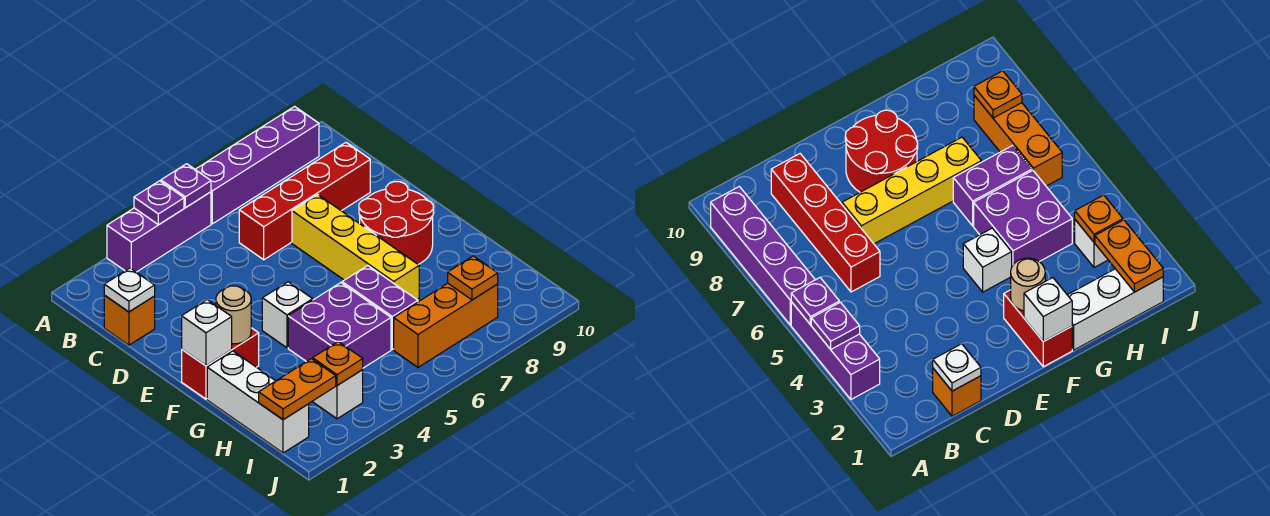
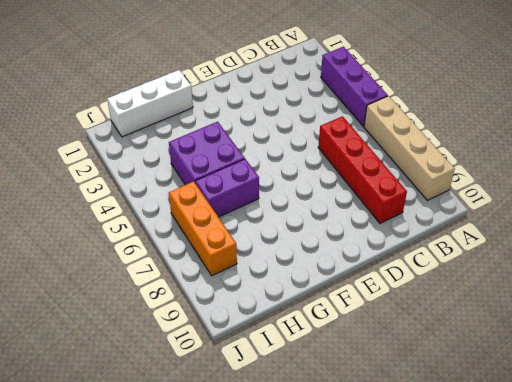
tan 1x4 brick [364,96,455,200] -> purple 1x4 brick [195,106,319,224]
none -> orange 1x1 brick [104,296,155,345]
none -> yellow 1x4 brick [292,195,419,300]
none -> red 2x2 round brick [359,182,433,265]

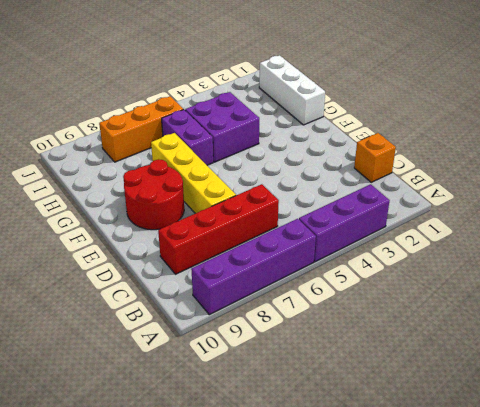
none -> red 1x2 brick [182,328,259,399]
none -> white 1x1 brick [262,282,313,348]
none -> white 1x1 brick [313,370,363,419]

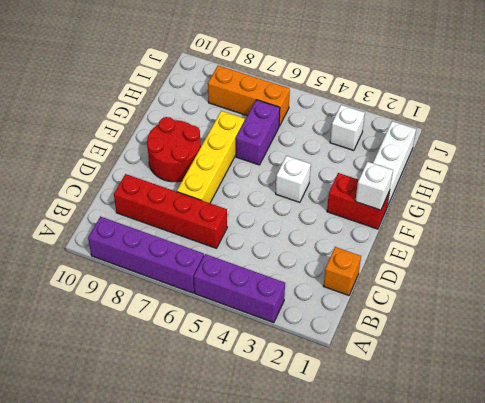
none -> purple 2x2 brick [288,283,391,368]
none -> purple 1x1 plate [134,181,184,225]
none -> purple 1x1 plate [161,164,211,208]

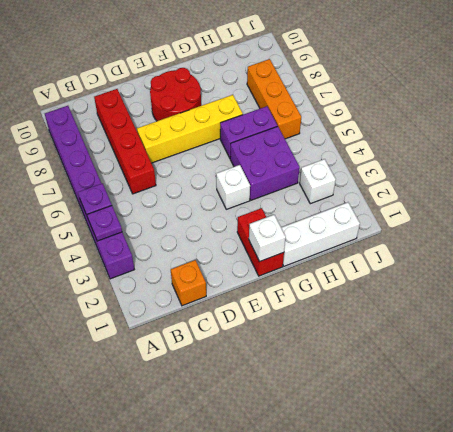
none -> white 1x1 plate [104,268,155,312]
none -> tan 1x1 round brick [216,286,251,344]
none -> orange 1x2 plate [259,359,336,420]

